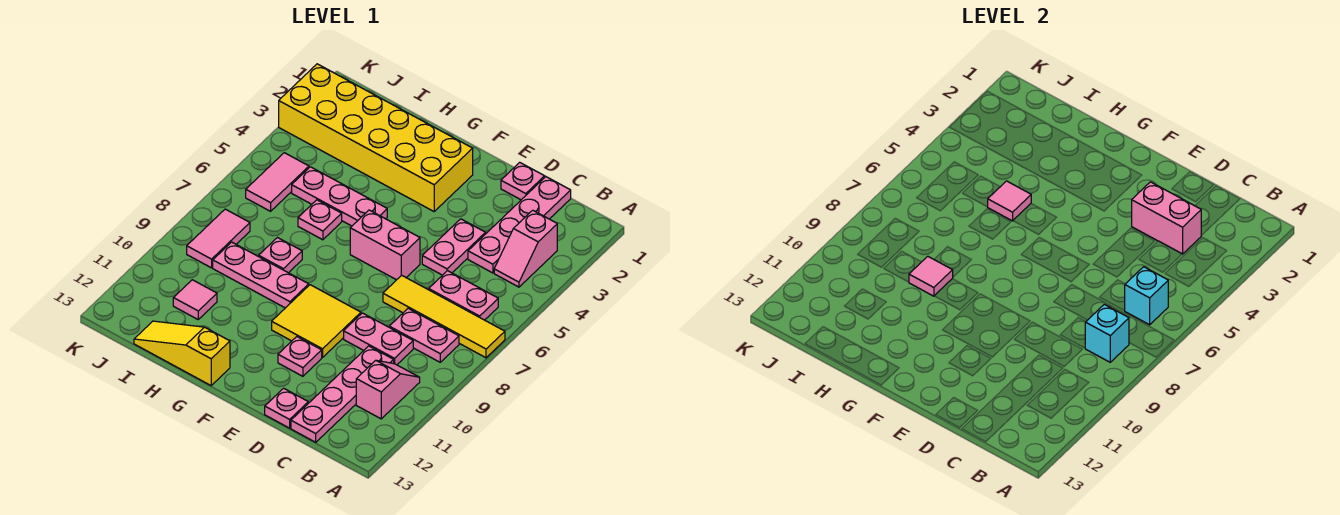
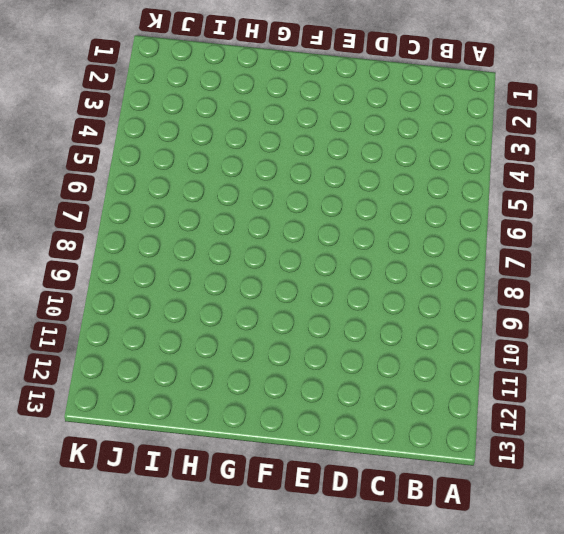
none -> yellow 1x4 tile [383,275,505,358]
none -> pink 1x2 slope [494,210,557,287]
none -> pink 1x2 plate [429,271,498,320]

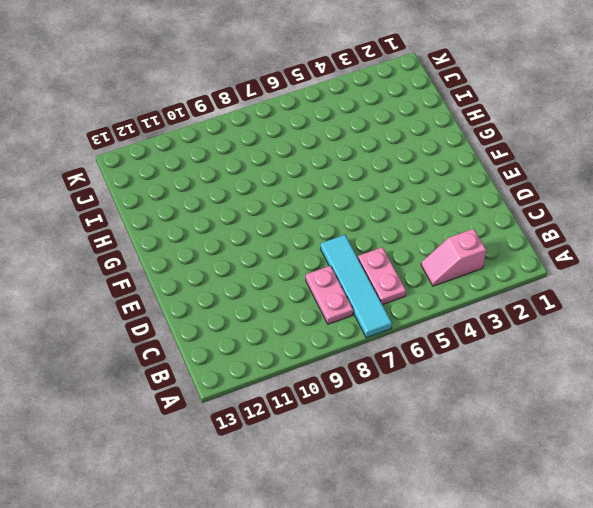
cyan 1x4 tile [321,235,392,338] -> yellow 1x4 tile [383,275,505,358]
none -> pink 1x2 slope [356,360,420,419]
none -> pink 1x4 plate [468,177,571,273]
none -> pink 1x2 plate [344,313,413,365]

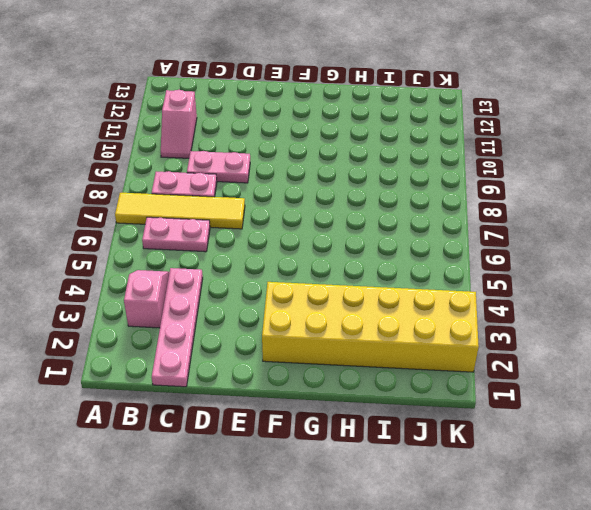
none -> pink 1x4 plate [291,346,394,442]
none -> pink 1x1 plate [501,162,545,200]
none -> pink 1x2 plate [422,219,486,275]

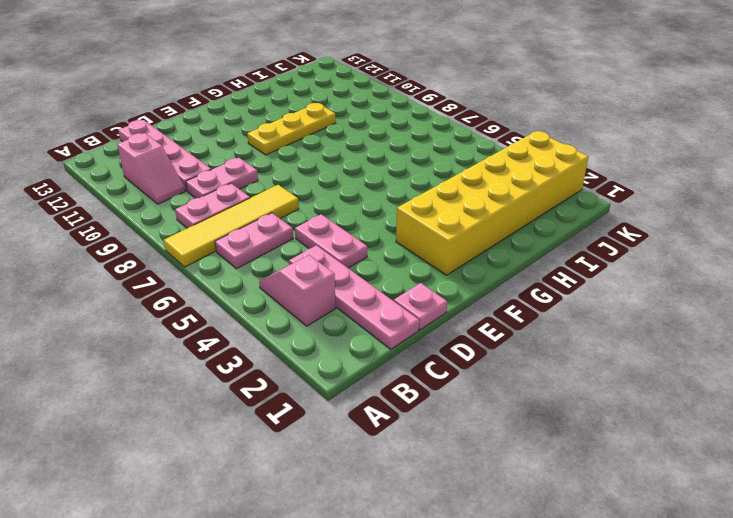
yellow 1x3 plate [247,103,336,155] -> yellow 2x2 tile [272,285,361,358]
none -> pink 1x1 plate [265,388,308,428]
none -> pink 1x2 brick [350,210,420,280]
none -> pink 1x1 plate [278,337,322,376]

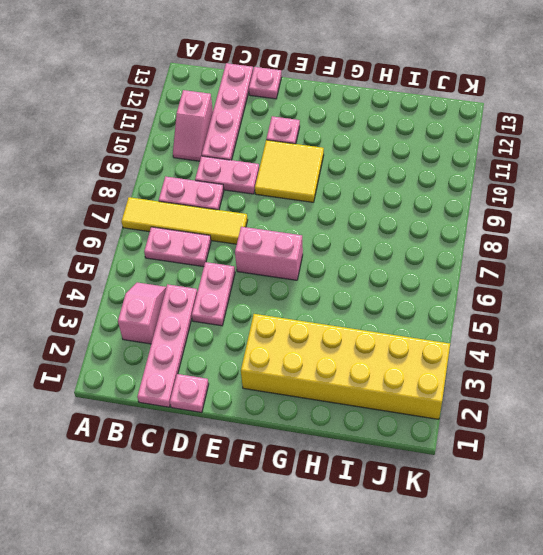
none -> pink 1x3 plate [292,167,387,226]
none -> pink 1x3 plate [213,242,309,308]
none -> yellow 1x3 slope [134,321,230,385]

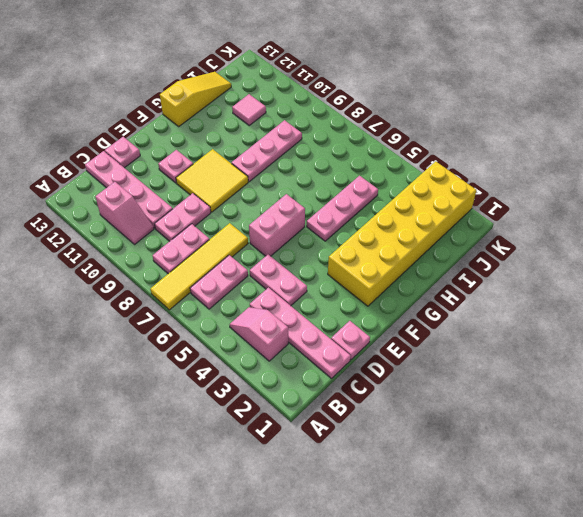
none -> pink 1x1 plate [298,200,342,240]
none -> pink 1x1 plate [259,238,302,273]
none -> pink 1x2 tile [246,153,309,211]

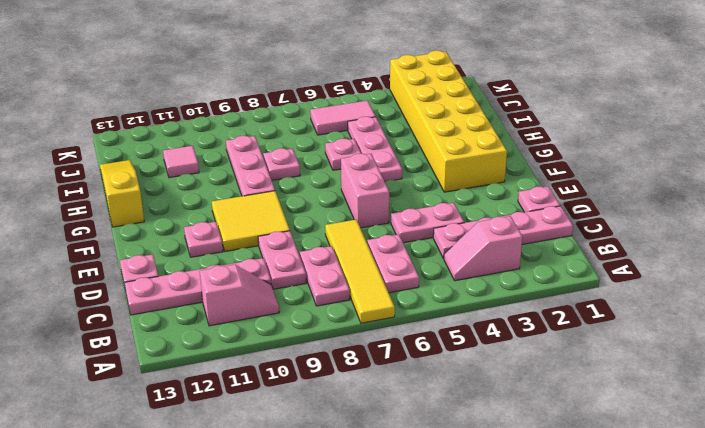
none -> pink 1x2 tile [187,209,250,268]
none -> cyan 1x1 brick [1125,267,1168,325]
none -> cyan 1x1 brick [1085,304,1129,362]

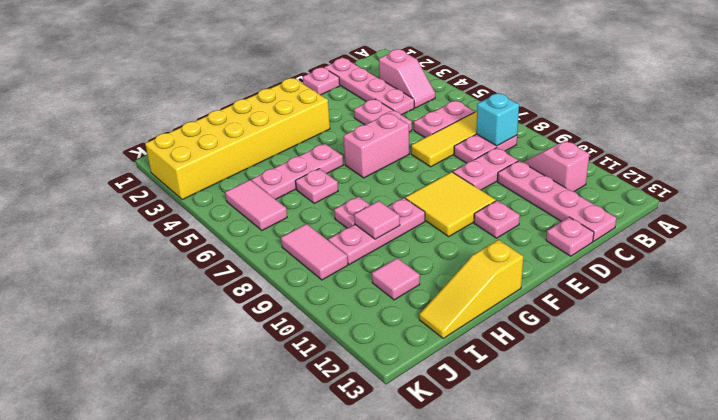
none -> cyan 1x1 brick [1125,267,1168,325]
none -> pink 1x2 brick [1132,182,1201,254]
none -> pink 1x1 tile [988,181,1031,221]

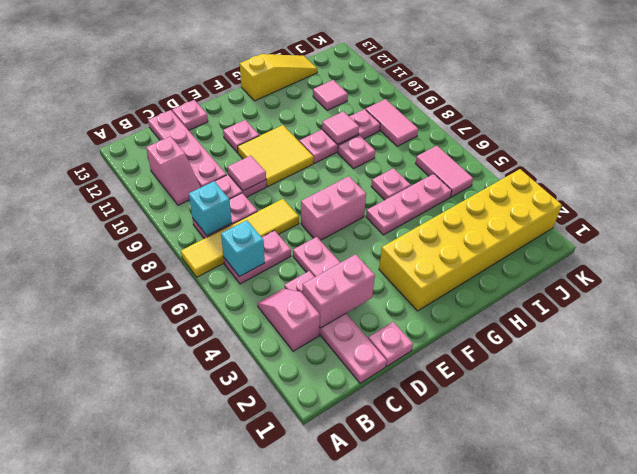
pink 1x1 tile [228,156,266,191] -> pink 1x1 tile moved to [988,181,1031,221]

